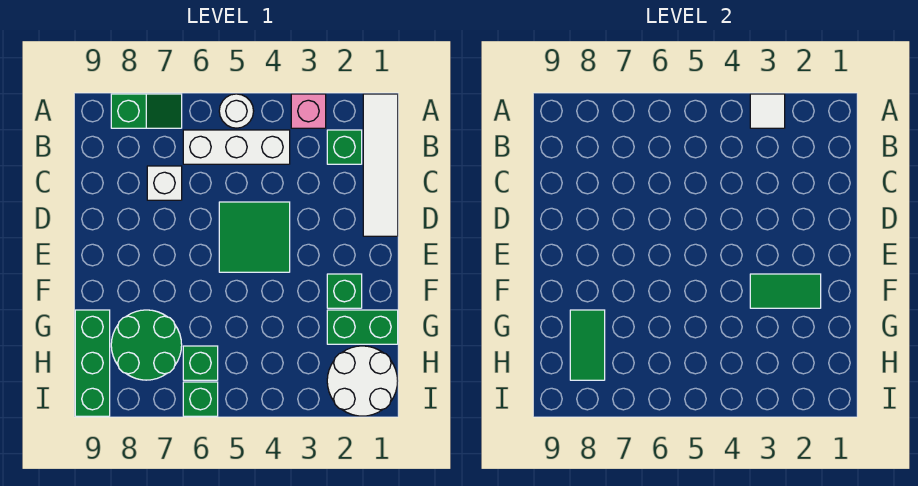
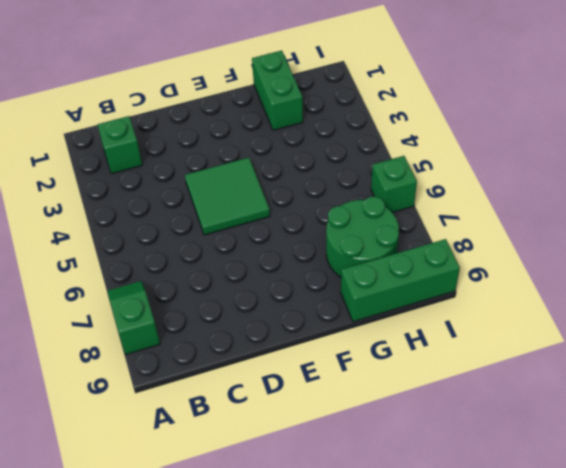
none -> white 1x4 tile [363,94,398,236]
none -> pink 1x1 brick [291,94,326,128]
none -> white 1x1 round brick [219,94,254,128]

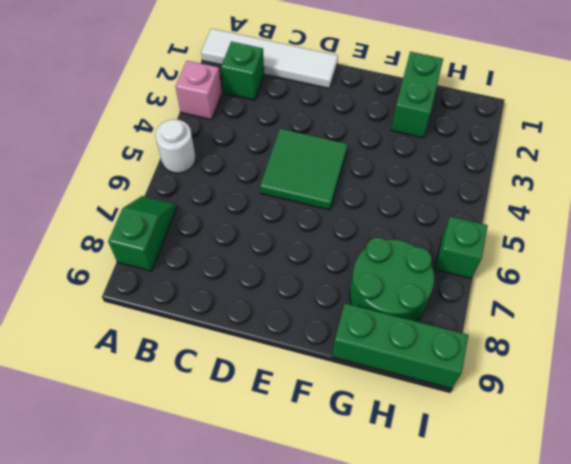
none -> white 1x3 brick [183,130,290,164]
none -> white 1x1 brick [147,166,182,200]
none -> green 1x1 brick [327,274,362,308]

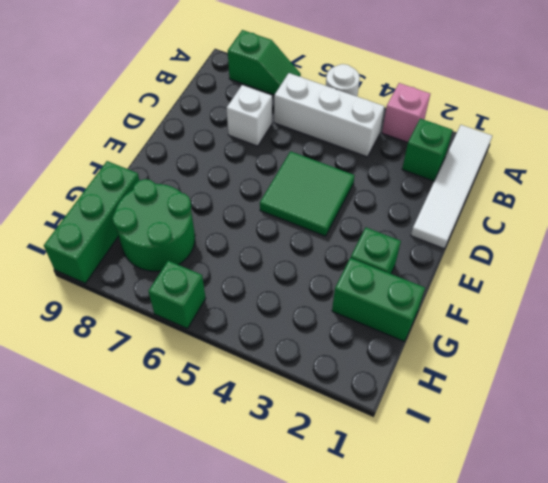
none -> white 2x2 round brick [327,346,398,416]
none -> green 1x1 brick [183,346,218,380]
none -> white 1x1 tile [750,94,785,128]

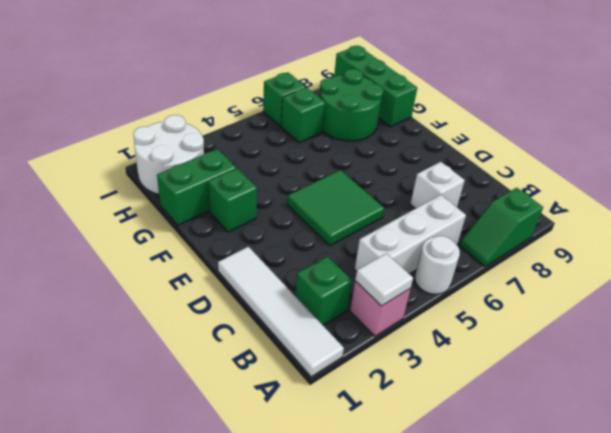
none -> green 1x2 tile [750,274,821,308]
none -> green 1x2 tile [570,310,605,380]

